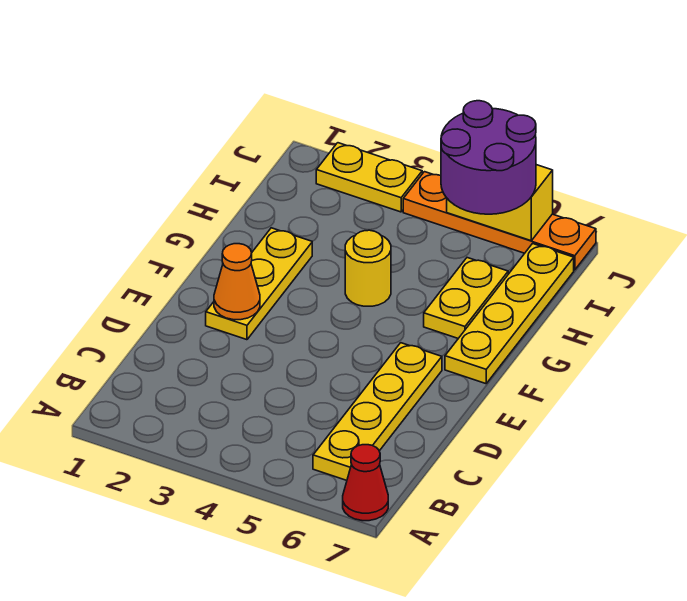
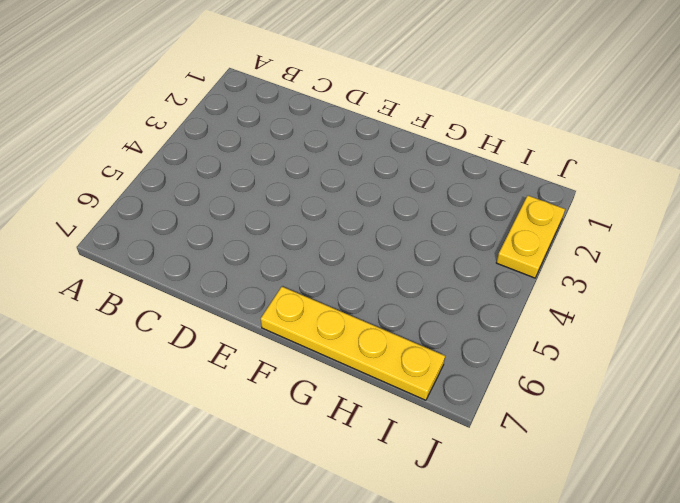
none -> red 1x1 cone [343,445,388,521]
none -> yellow 1x4 plate [313,343,442,480]

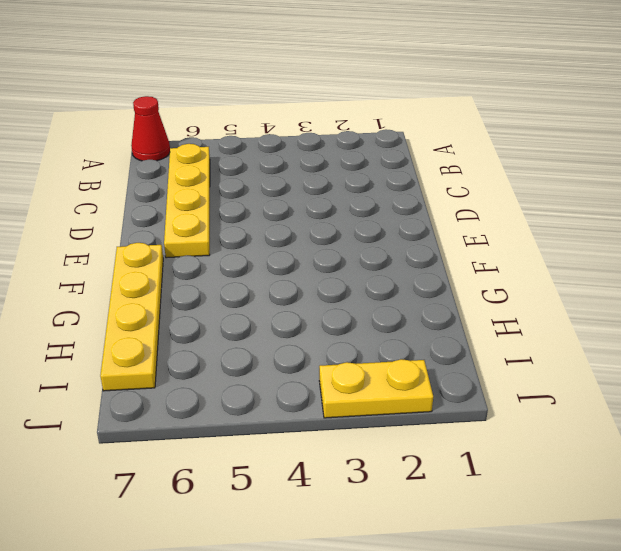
none -> yellow 1x3 plate [206,228,312,340]
none -> yellow 1x1 round brick [345,230,391,306]

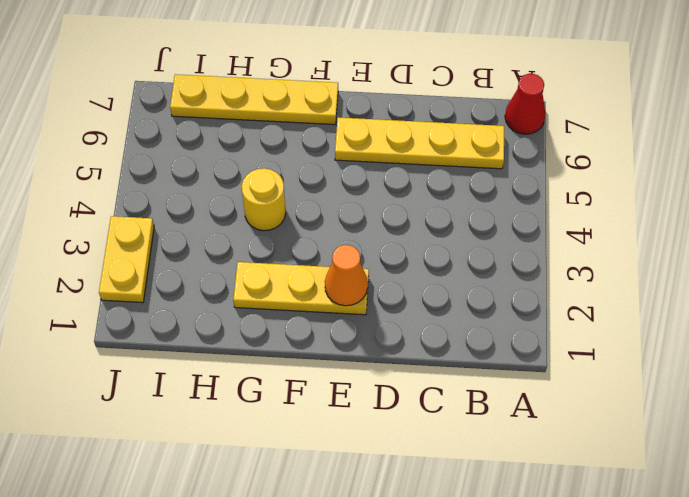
none -> yellow 1x2 plate [424,258,508,338]
none -> orange 1x4 plate [403,172,596,270]

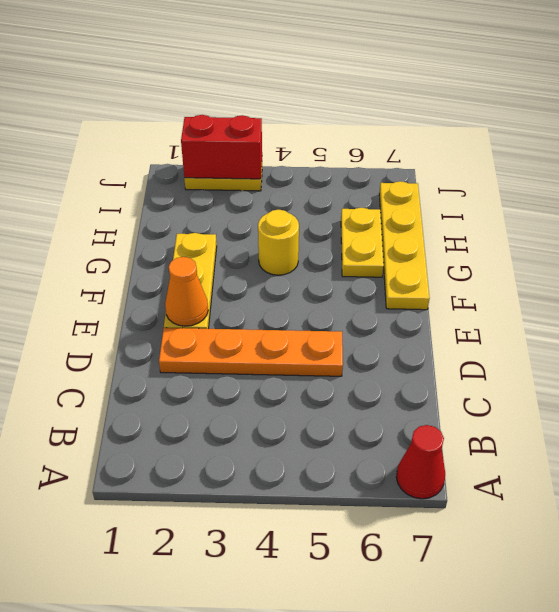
orange 1x4 plate [159,328,343,376] -> orange 1x4 plate moved to [403,172,596,270]
red 1x2 brick [181,115,262,179] -> none
none -> yellow 1x4 plate [313,343,442,480]
none -> yellow 1x2 brick [447,165,553,241]

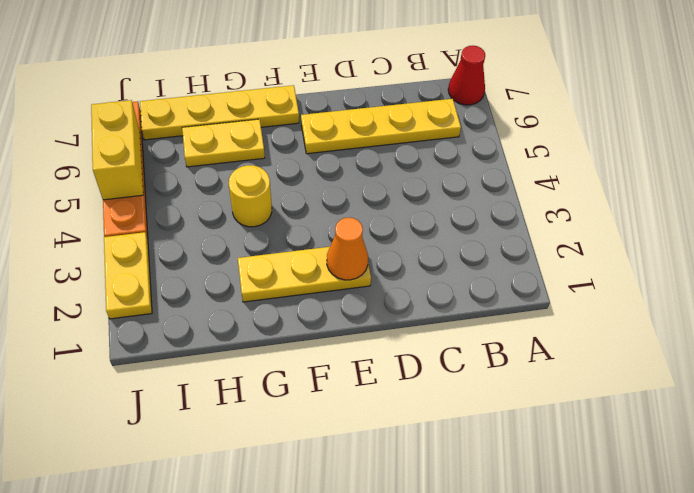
none -> purple 2x2 round brick [441,101,536,214]

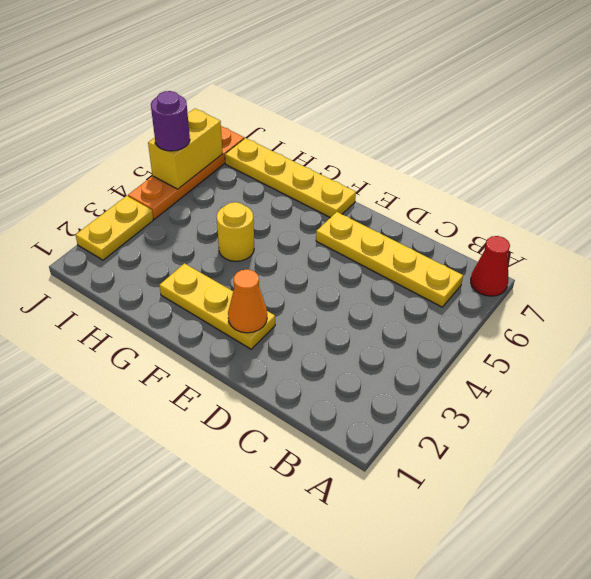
purple 1x1 round brick [151,91,190,151] -> purple 2x2 round brick [441,101,536,214]
none -> yellow 1x2 plate [424,258,508,338]

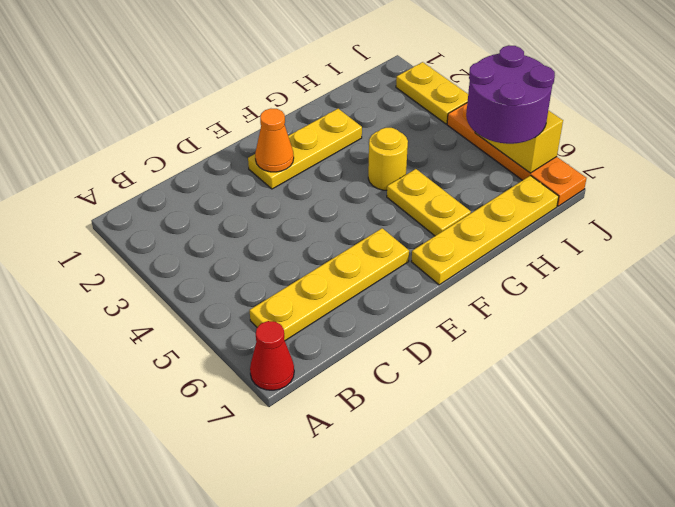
yellow 1x2 plate [387,169,471,236] -> yellow 1x2 plate turned to [424,258,508,338]

